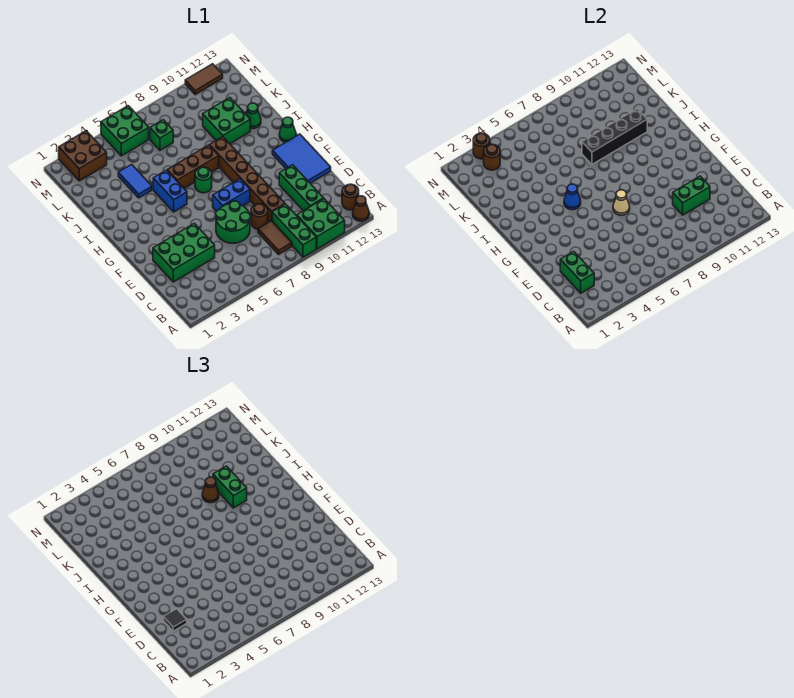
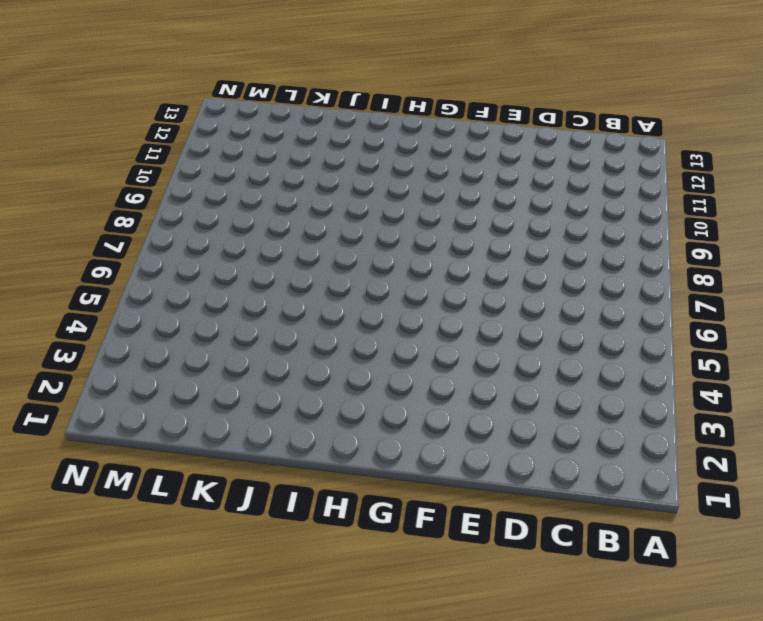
none -> green 1x3 brick [272,204,316,257]
none -> green 2x2 brick [297,199,345,249]
none -> brown 1x1 cone [353,196,369,221]
none -> brown 1x2 tile [258,221,292,254]

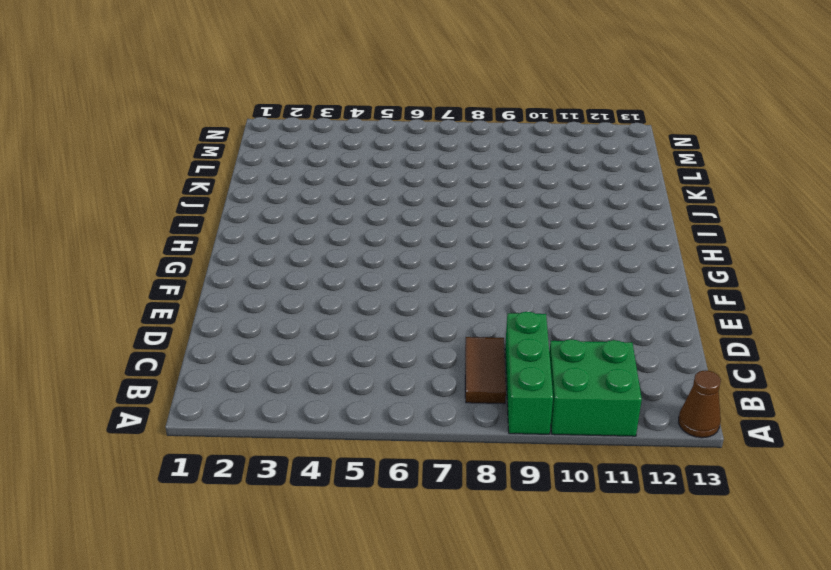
none -> brown 1x1 round brick [342,184,359,210]
none -> green 1x3 brick [279,165,324,211]
none -> green 2x3 brick [153,223,215,282]
none -> green 2x2 round brick [216,201,251,243]

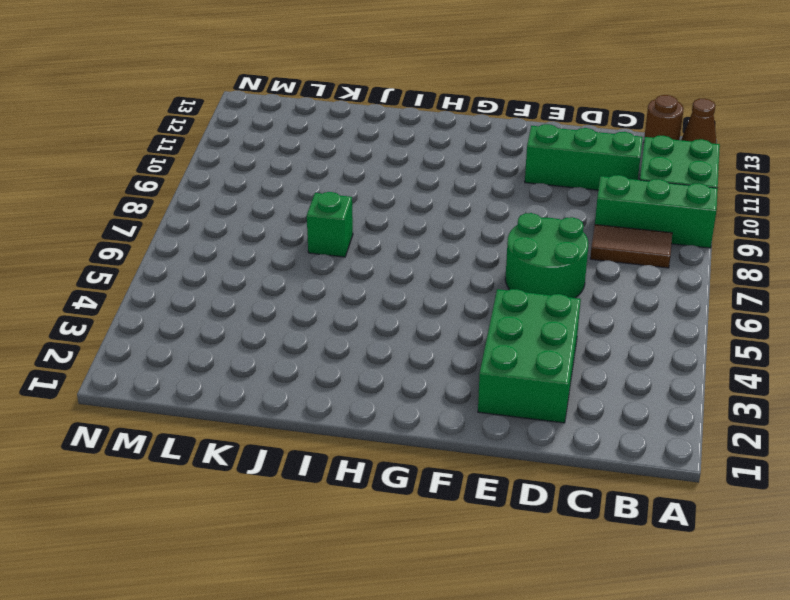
green 1x1 brick [307,192,353,257] -> green 1x1 brick moved to [150,120,173,150]
none -> brown 1x1 round brick [251,204,268,229]
none -> brown 1x6 brick [209,137,285,221]
none -> blue 2x3 tile [272,134,331,183]
none -> blue 1x2 brick [213,179,250,211]

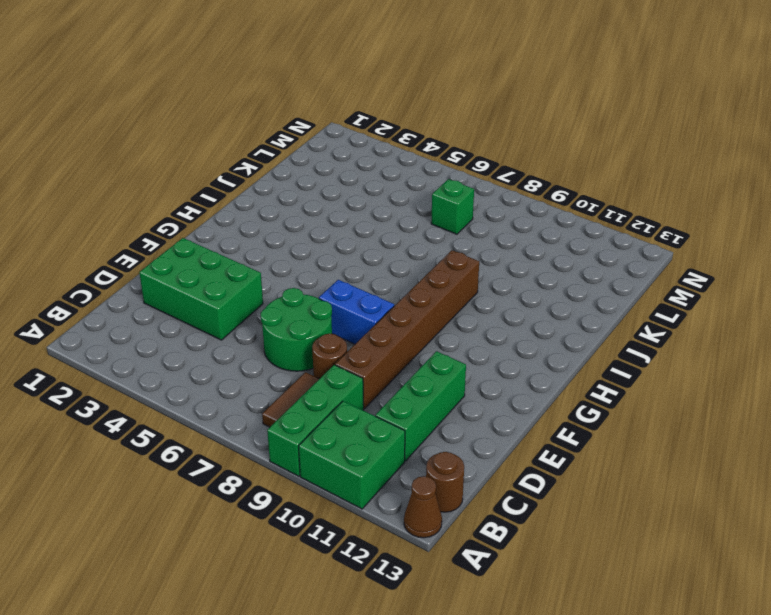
none -> blue 2x3 tile [272,134,331,183]
none -> blue 1x2 brick [153,170,187,212]
none -> green 1x1 round brick [195,167,212,193]
none -> green 1x1 cone [279,117,296,142]

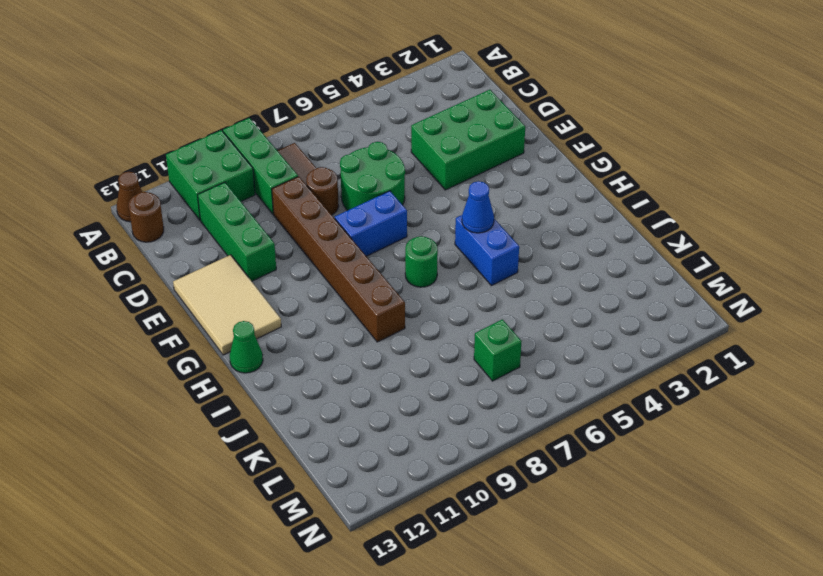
tan 2x3 tile [173,255,281,355] -> blue 2x3 tile [272,134,331,183]
none -> brown 1x3 brick [167,145,219,188]
none -> blue 1x2 tile [118,164,152,198]
none -> green 2x2 brick [203,98,250,144]
none -> green 1x1 cone [246,103,261,129]

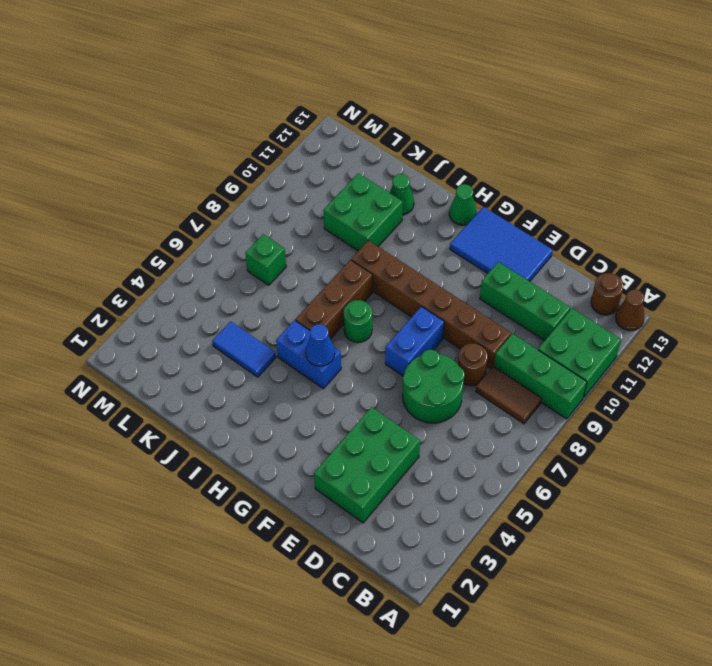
none -> brown 2x2 brick [59,131,107,181]
none -> green 2x2 brick [101,106,149,156]
none -> brown 1x2 tile [185,64,223,94]
none -> green 1x2 brick [560,251,594,293]

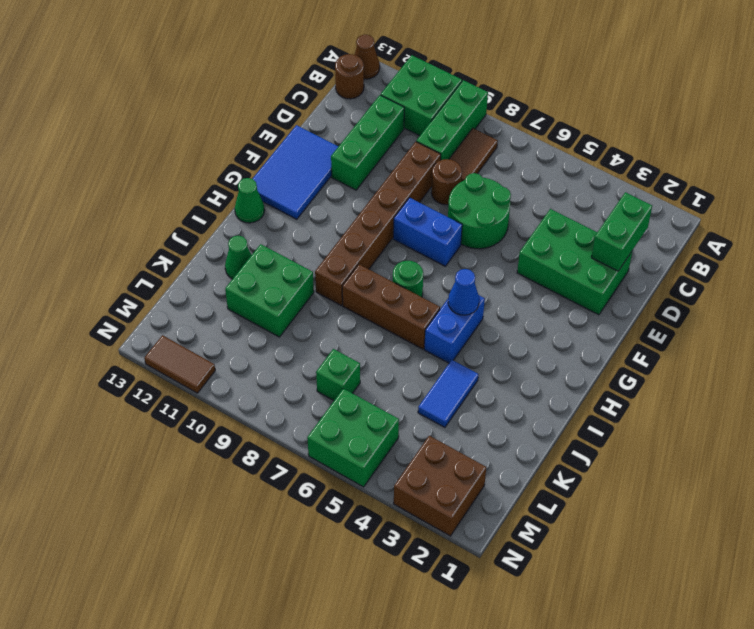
none -> green 1x2 brick [673,176,710,215]
none -> tan 1x1 cone [613,190,630,215]
none -> black 1x4 brick [582,109,647,164]
none -> brown 1x1 round brick [484,144,500,170]

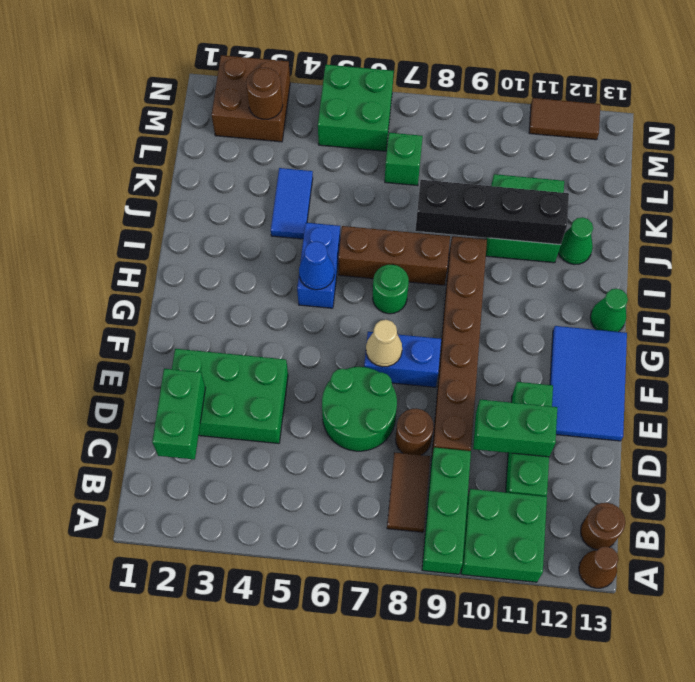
none -> brown 1x1 round brick [473,133,490,159]
none -> black 1x1 tile [163,609,187,631]
none -> green 1x2 brick [213,466,247,508]
none -> brown 1x1 cone [202,477,219,503]

